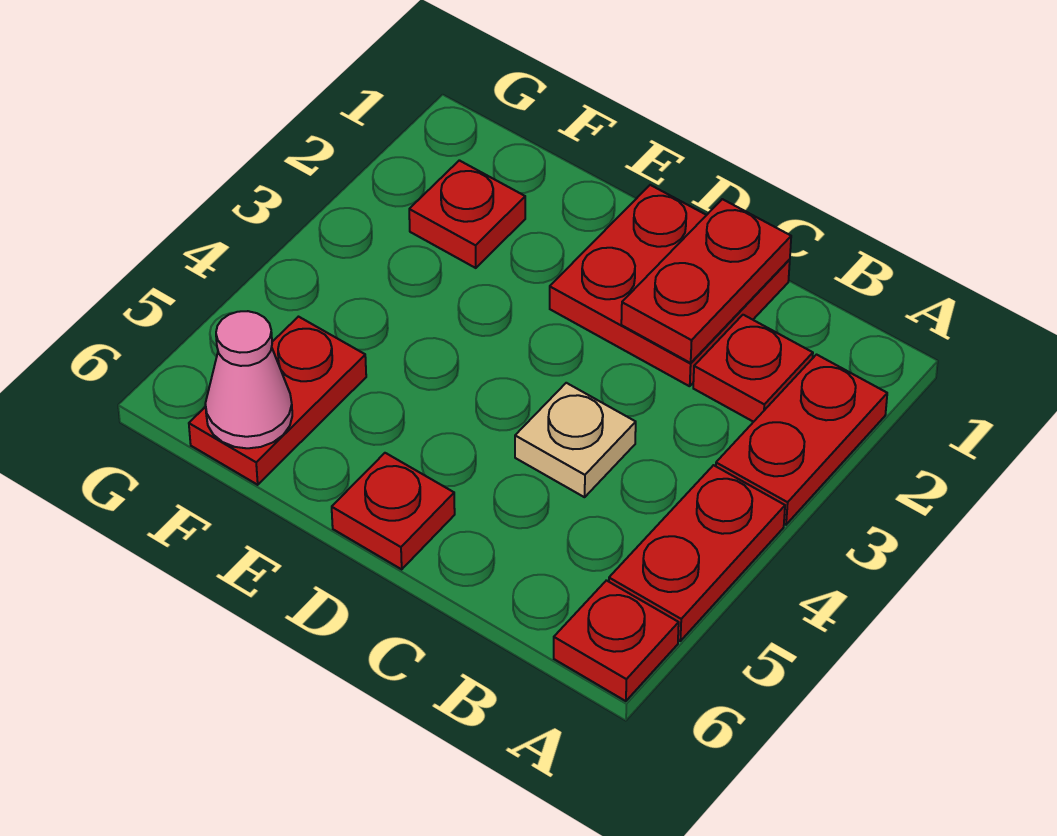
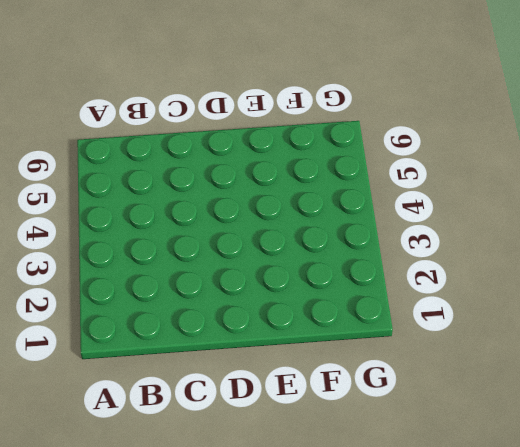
none -> red 1x2 plate [716,355,887,524]
none -> red 1x2 plate [609,465,785,641]

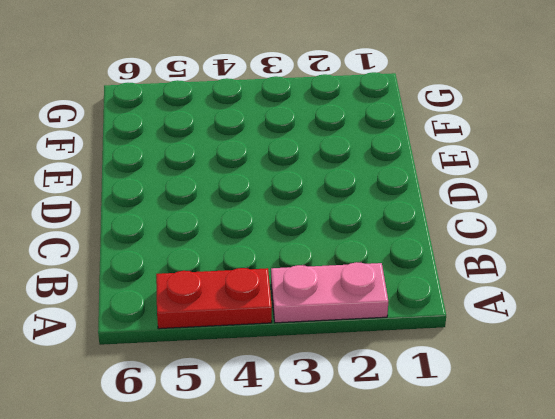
pink 1x2 plate [271,262,388,323] -> red 1x2 plate [716,355,887,524]
none -> red 1x1 plate [554,580,679,701]
none -> red 1x1 plate [693,315,813,422]

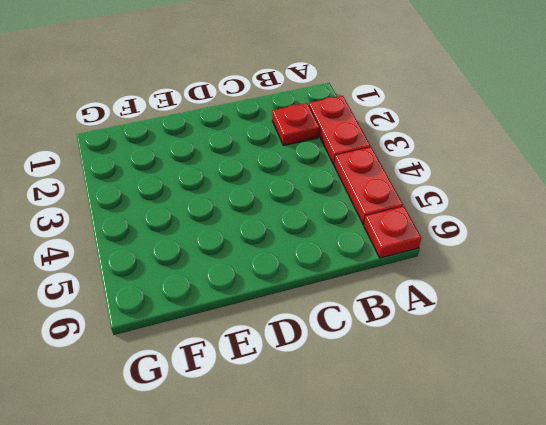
none -> red 2x2 plate [550,185,790,386]
none -> tan 1x1 plate [515,383,636,497]

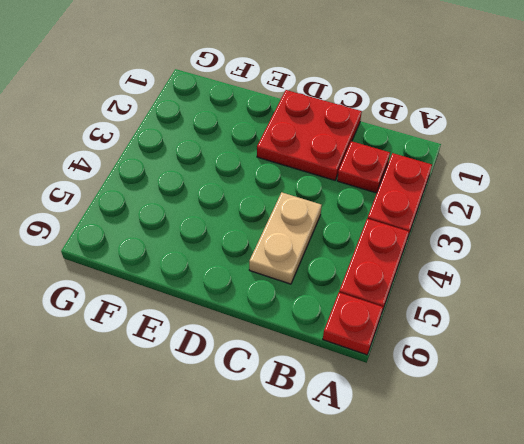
tan 1x2 plate [249,192,322,284] -> tan 1x1 plate [515,383,636,497]
none -> red 1x1 plate [332,453,455,569]
none -> red 1x1 plate [409,160,525,268]

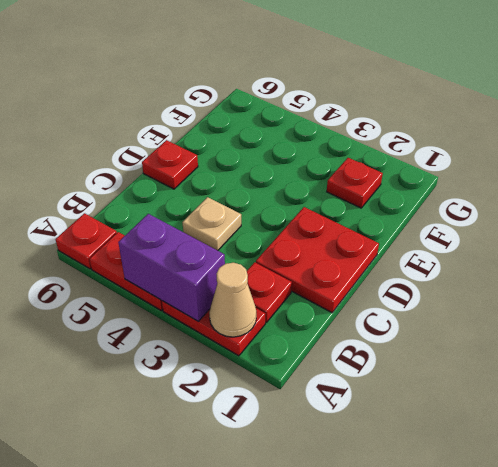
tan 1x1 cone [209,263,256,337] -> none
purple 1x2 brick [118,214,225,321] -> none
none -> red 1x2 plate [189,317,366,485]
none -> red 1x2 plate [621,199,791,363]

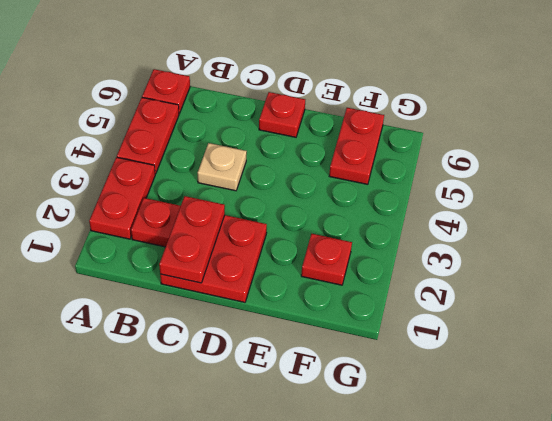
none -> pink 1x1 cone [205,311,292,448]

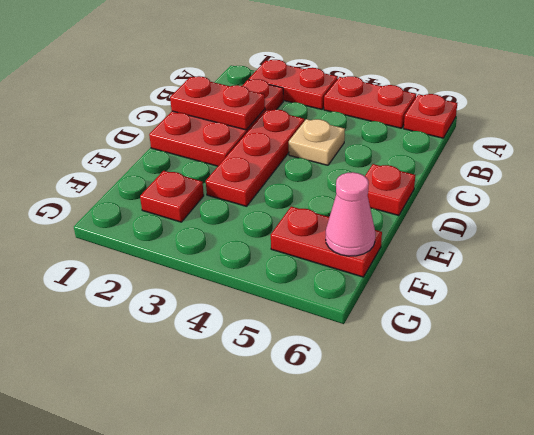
red 1x3 plate [206,110,304,206] -> none

